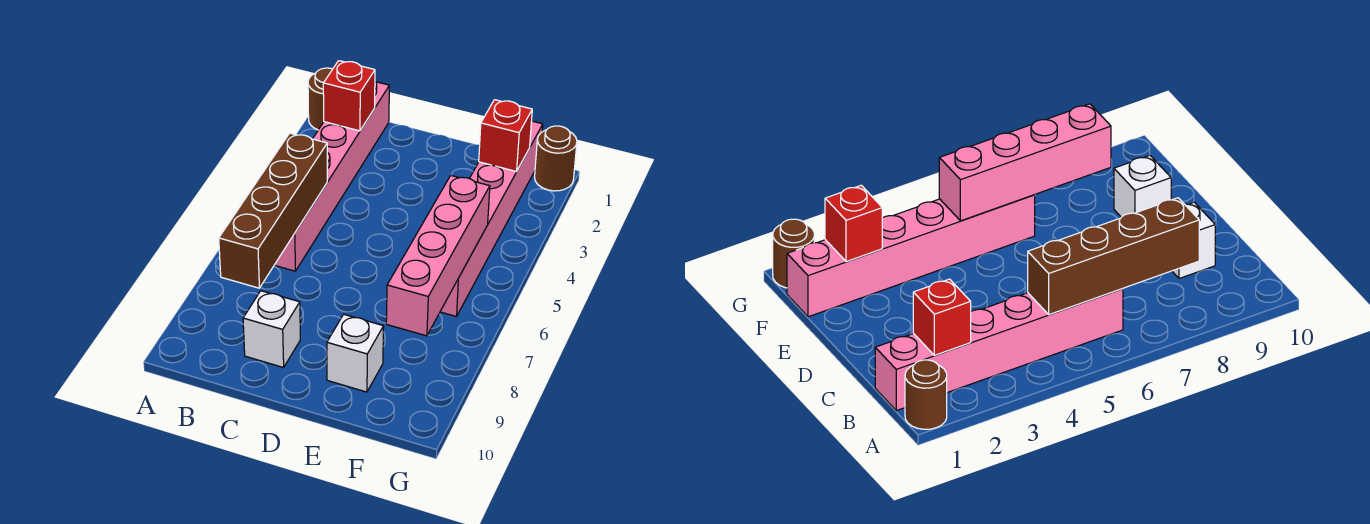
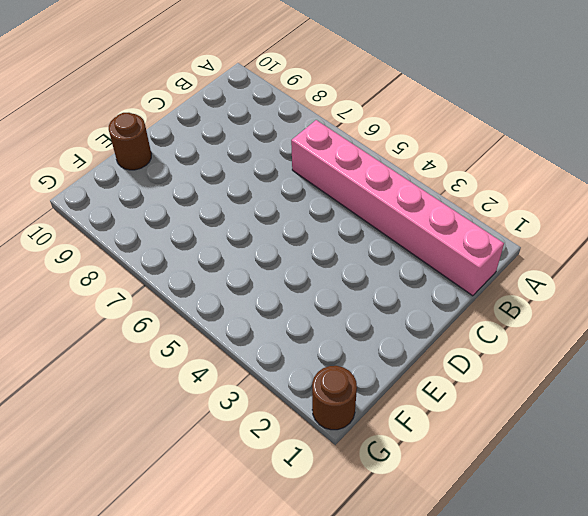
brown 1x1 round brick [109,113,151,170] -> brown 1x1 round brick moved to [308,68,332,130]
none -> white 1x1 brick [243,291,300,367]
none -> white 1x1 brick [327,314,384,392]

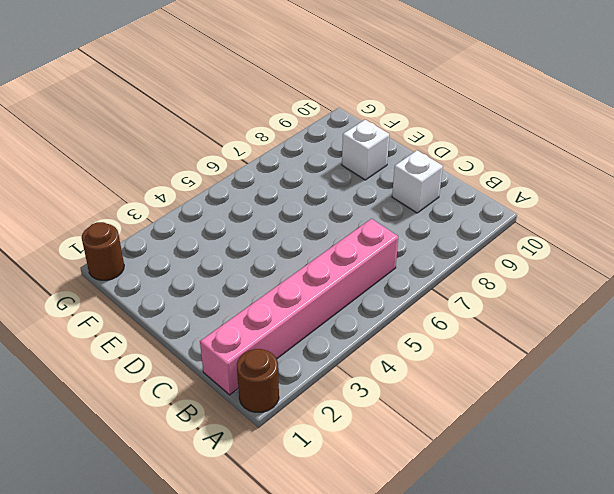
none -> pink 1x6 brick [440,121,543,317]
none -> red 1x1 brick [323,61,375,131]

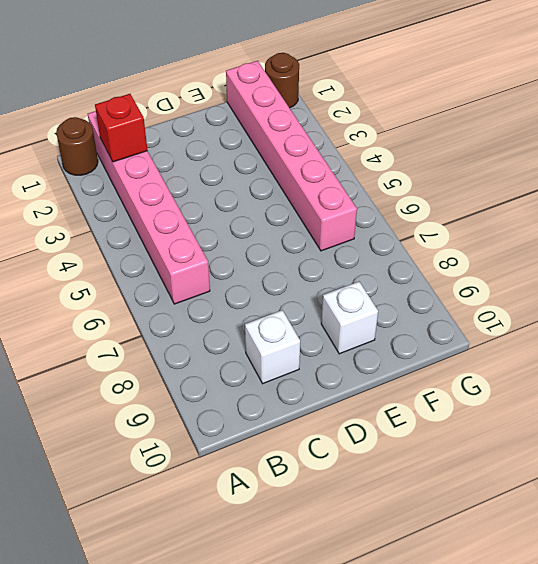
none -> brown 1x4 brick [219,133,327,288]
none -> red 1x1 brick [479,100,532,172]

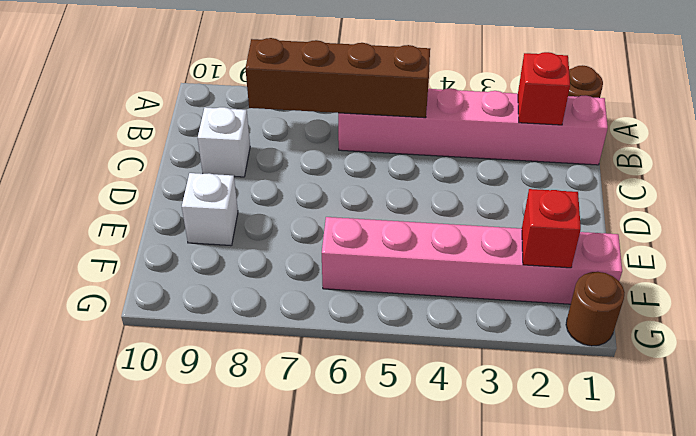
none -> pink 1x4 brick [386,176,490,336]

